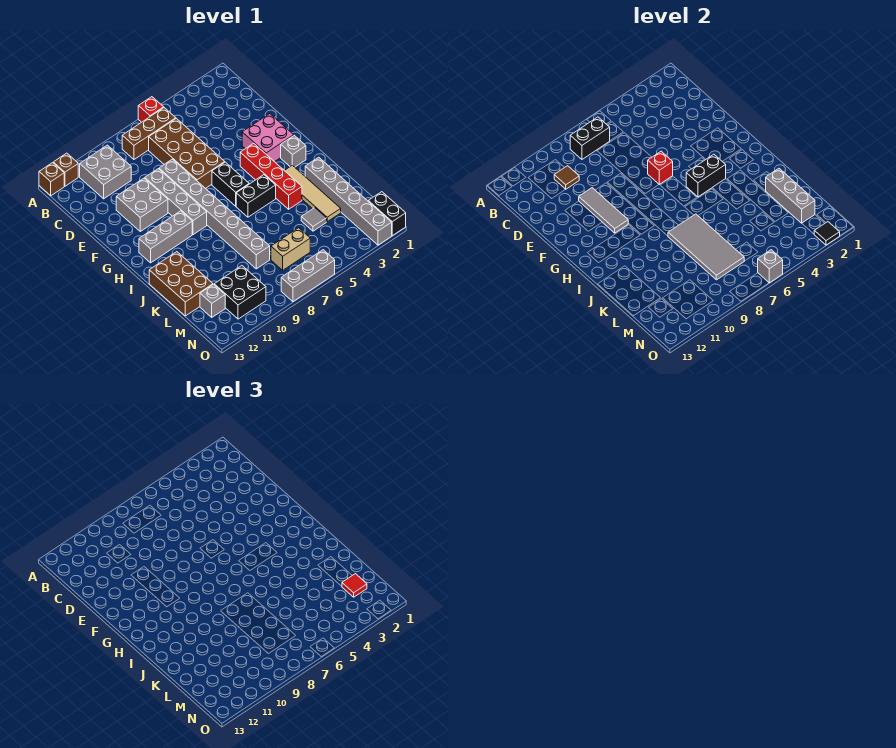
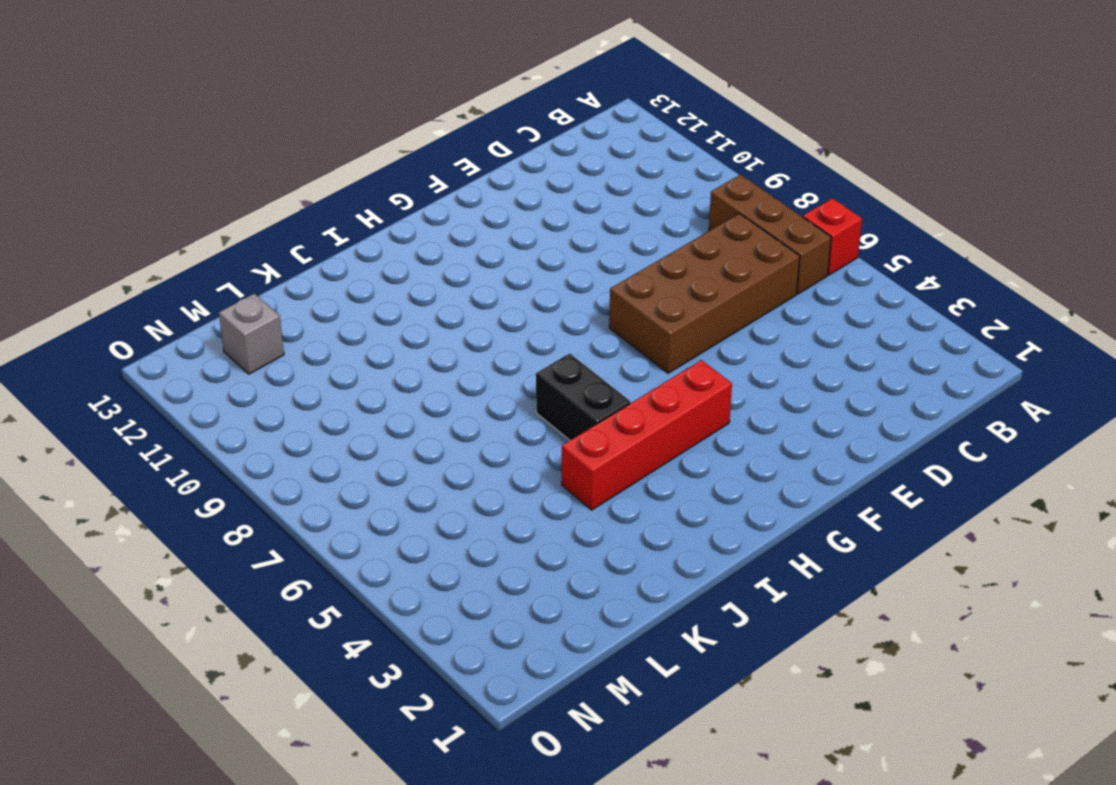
none -> brown 1x1 brick [53,153,78,186]
none -> brown 1x1 brick [39,163,64,196]
none -> grey 2x2 brick [80,145,131,199]
none -> grey 1x8 brick [159,159,270,269]

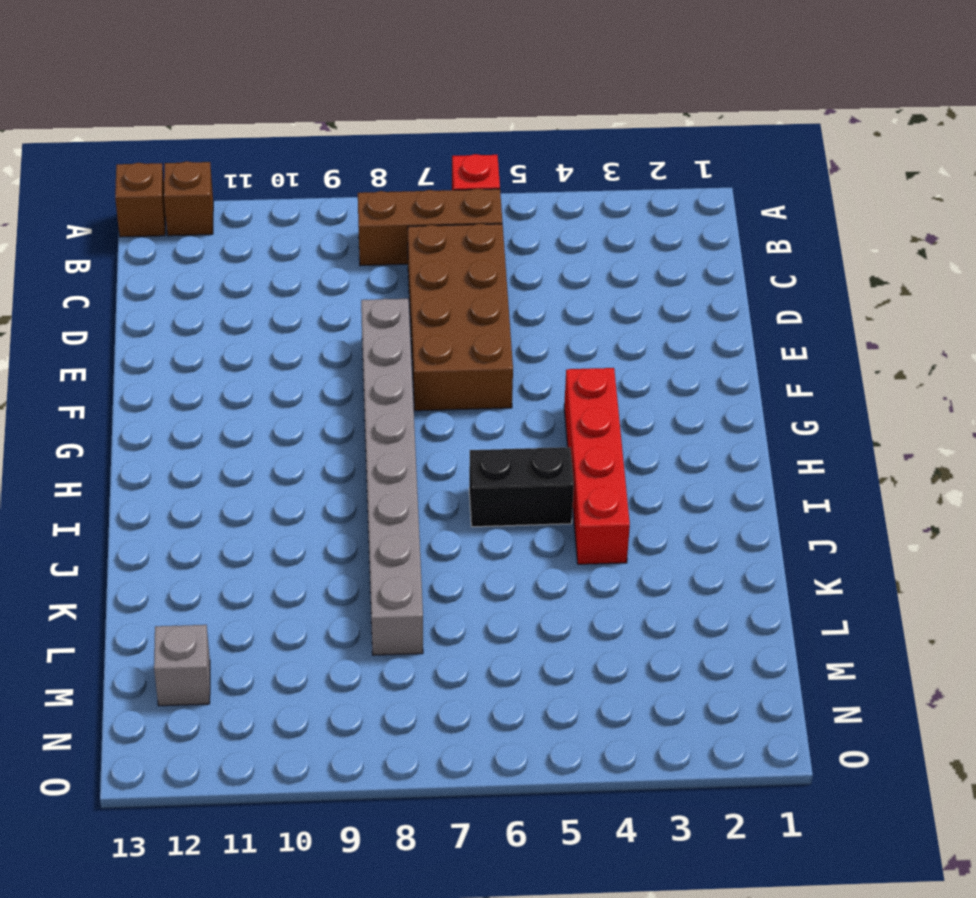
none -> grey 2x2 brick [80,145,131,199]
none -> grey 1x4 brick [145,169,207,235]
none -> grey 2x2 brick [116,178,168,231]
none -> pink 2x2 brick [242,114,294,162]

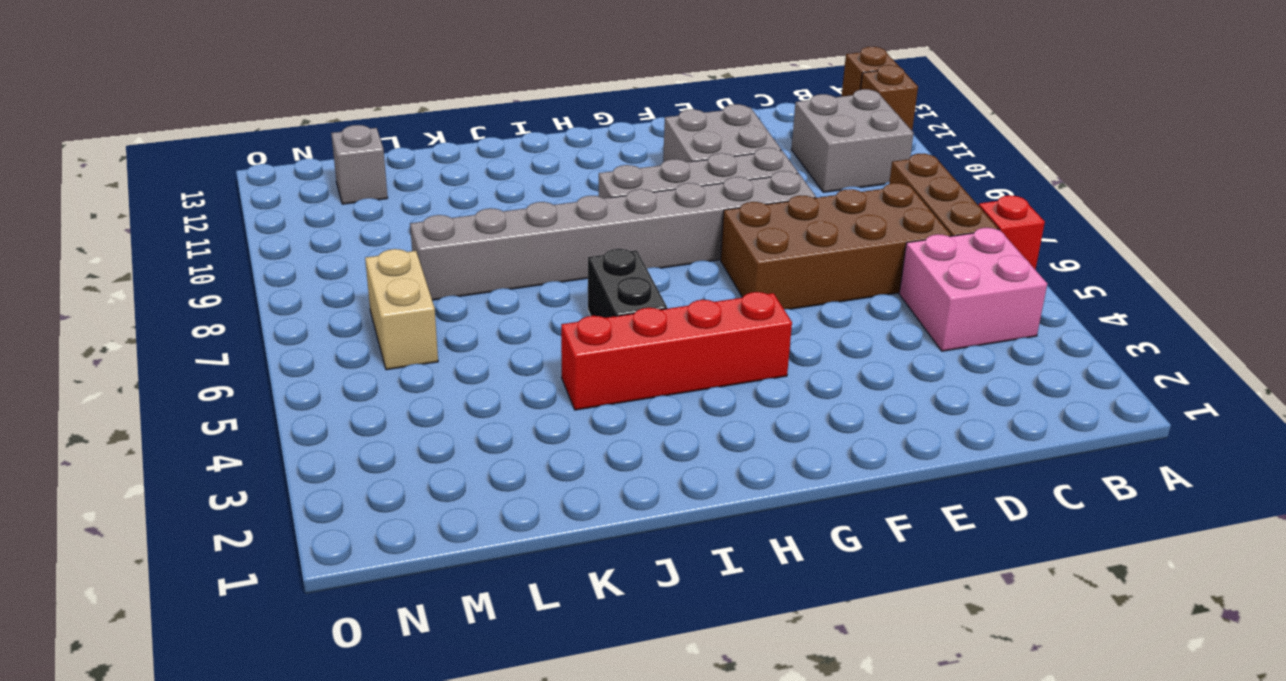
pink 2x2 brick [899,228,1047,351] -> pink 2x2 brick moved to [242,114,294,162]
none -> black 1x2 brick [212,162,249,206]
none -> grey 1x1 brick [281,135,306,167]
none -> grey 1x3 brick [139,211,192,263]
none -> tan 1x4 tile [284,165,341,222]

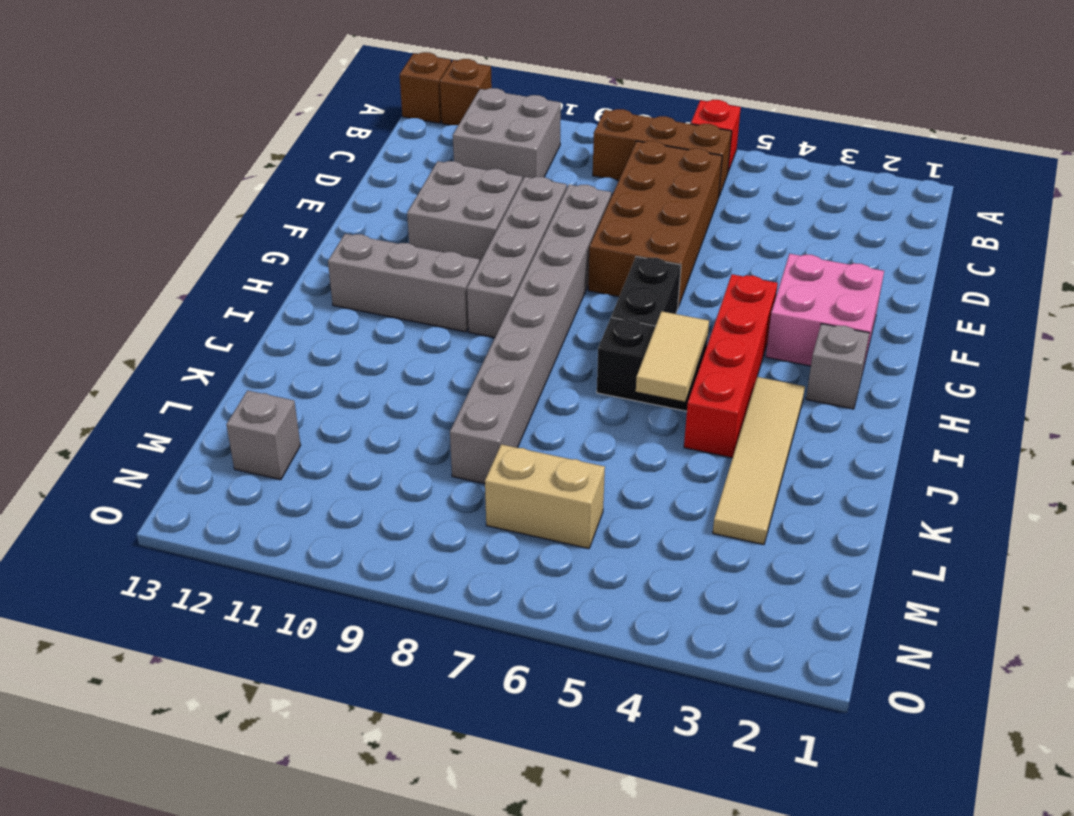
tan 1x2 tile [636,311,709,402] -> none
none -> grey 1x6 brick [305,157,392,245]
none -> brown 2x3 brick [149,252,213,316]
none -> grey 1x1 tile [301,208,327,231]
none -> black 2x2 brick [214,266,266,319]

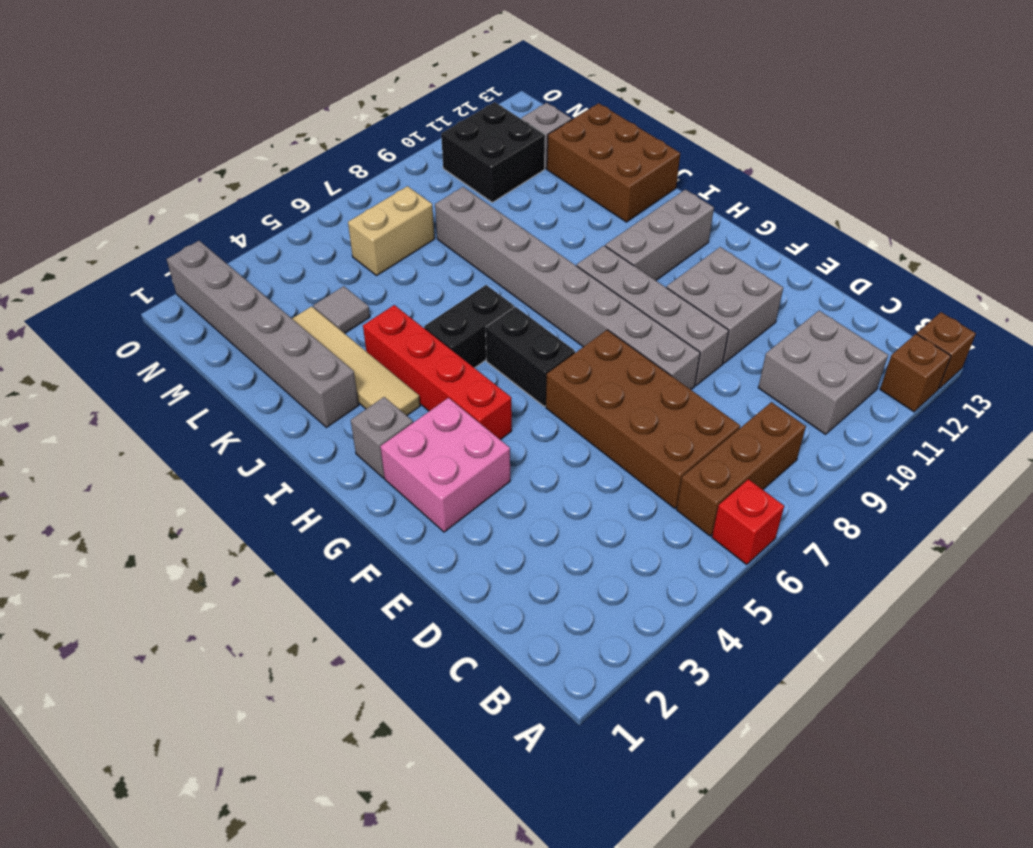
none -> black 1x2 brick [368,192,406,236]
none -> grey 1x3 brick [281,250,335,302]
none -> black 1x2 brick [570,117,610,159]
none -> brown 1x1 tile [554,166,579,189]

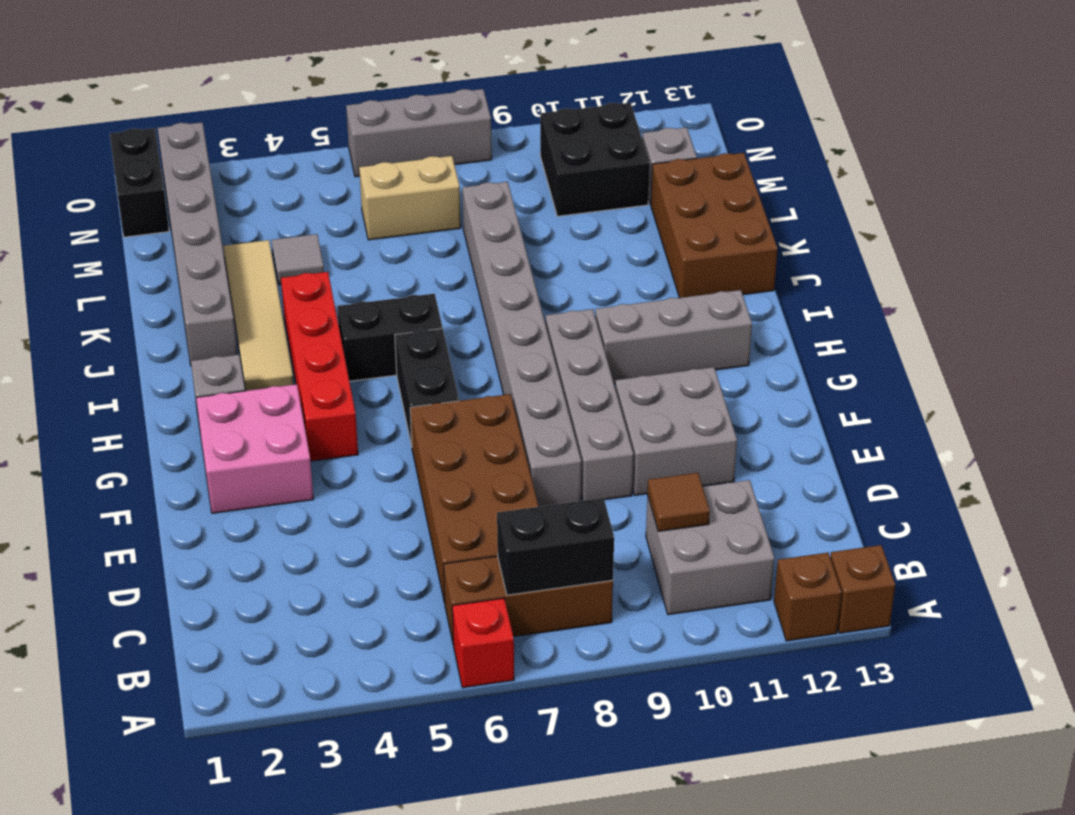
none -> grey 1x3 tile [579,188,628,233]
none -> red 1x1 brick [648,151,673,184]
none -> black 1x2 brick [686,154,726,197]
none -> grey 2x4 tile [668,214,744,280]

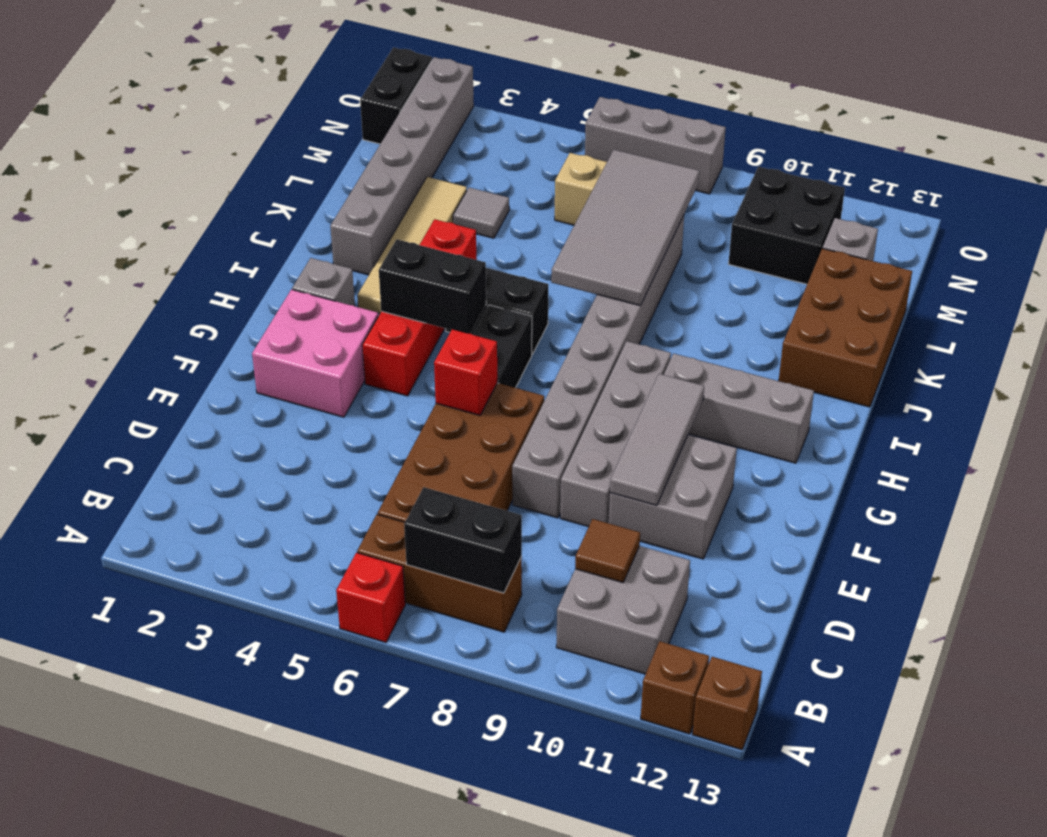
none -> grey 1x3 brick [766,168,815,223]
none -> black 1x1 tile [814,222,840,245]
none -> grey 1x1 brick [758,250,783,283]
none -> red 1x1 tile [342,574,367,597]

